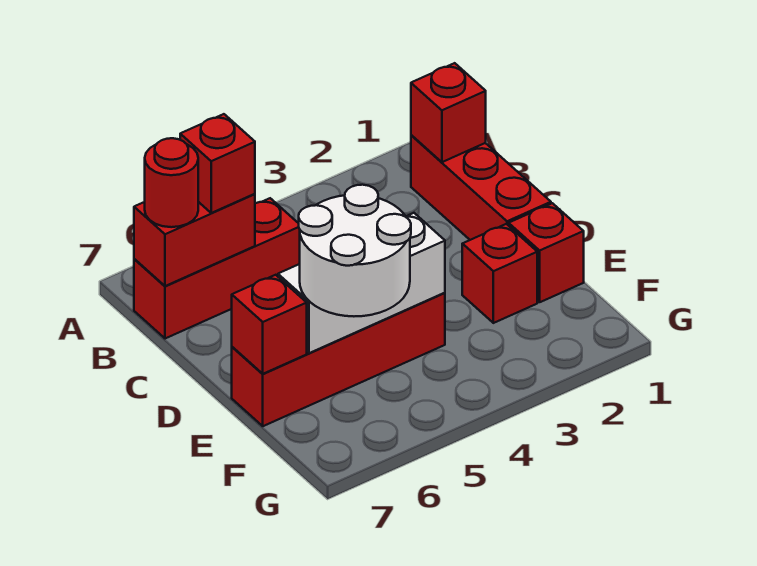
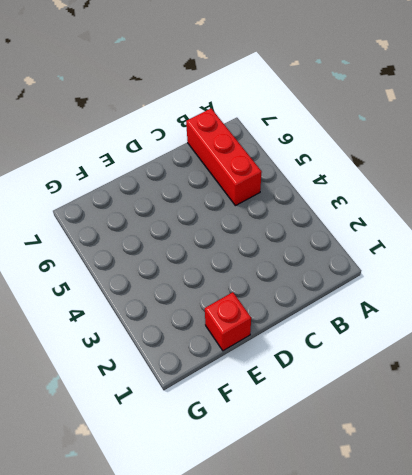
none -> red 1x3 brick [411,135,551,240]
none -> red 1x1 brick [462,224,537,323]
none -> red 1x4 brick [232,293,445,426]

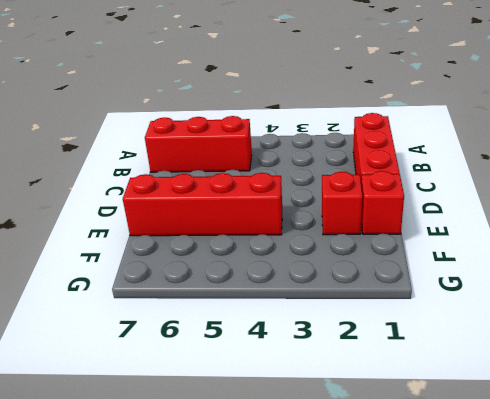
none -> red 1x1 brick [411,63,486,162]
none -> red 1x2 brick [134,194,255,286]
none -> white 1x3 brick [278,213,445,353]

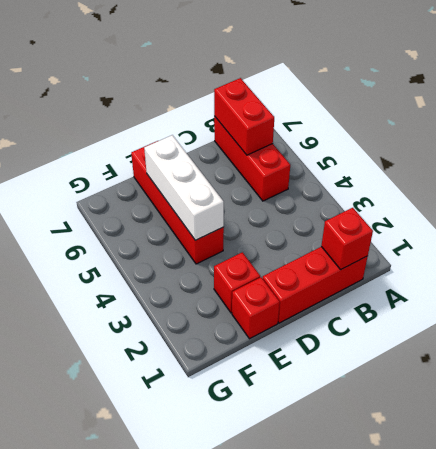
none -> red 1x1 brick [232,275,307,374]
none -> red 1x1 brick [180,114,255,213]
none -> red 1x1 round brick [145,138,198,227]

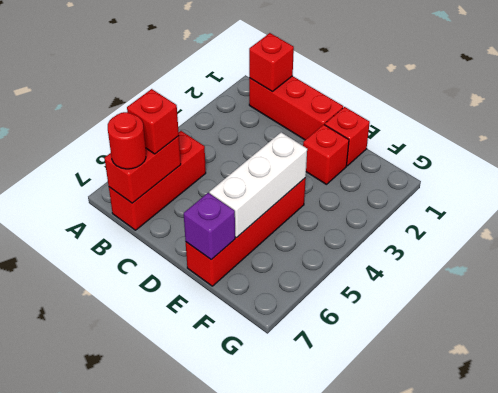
purple 1x1 brick [184,193,235,260] -> red 1x1 brick [232,275,307,374]
none -> white 2x2 round brick [299,185,411,316]

